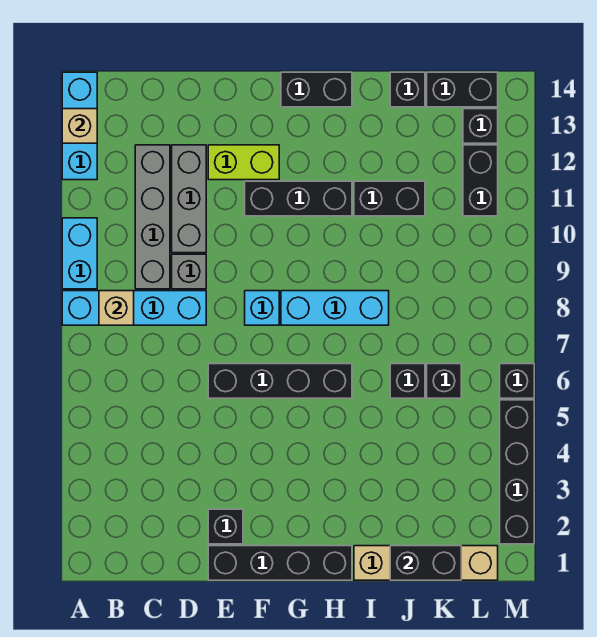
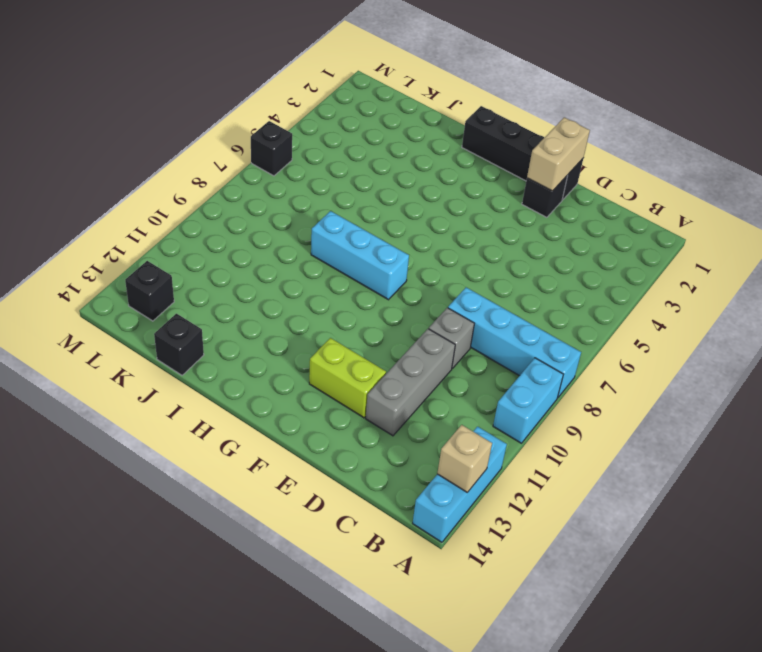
tan 1x2 brick [527,117,590,191] -> none
none -> grey 1x4 brick [135,145,170,289]
none -> black 1x4 brick [208,364,352,398]
none -> cyan 1x1 brick [245,291,279,325]

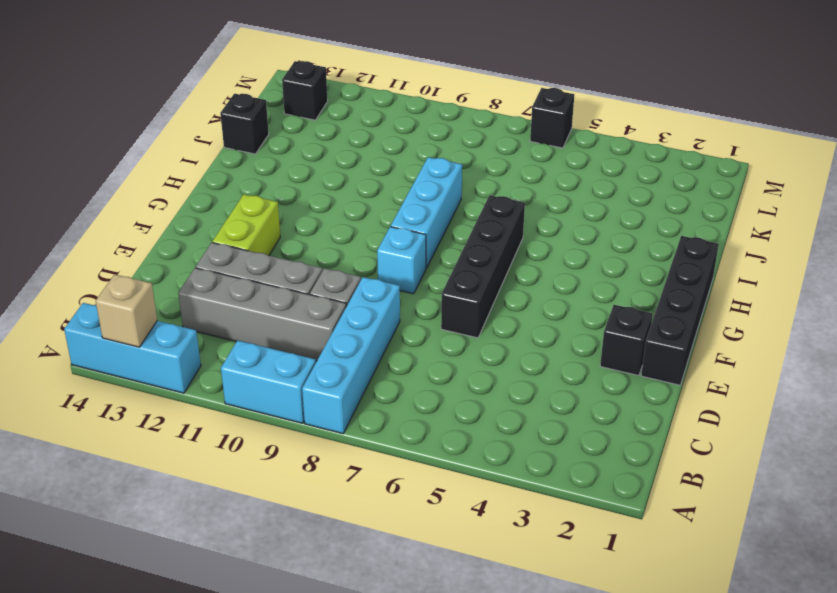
none -> black 1x3 brick [245,181,352,216]
none -> black 1x2 brick [281,72,352,107]
none -> tan 1x4 brick [354,546,498,580]

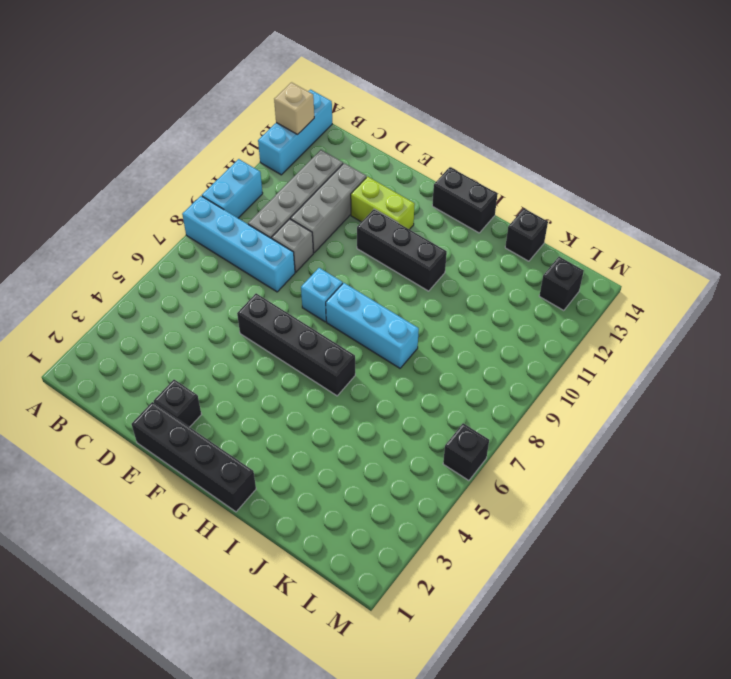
none -> tan 1x4 brick [354,546,498,580]
none -> black 1x2 brick [354,181,425,216]
none -> black 1x1 brick [390,364,425,398]

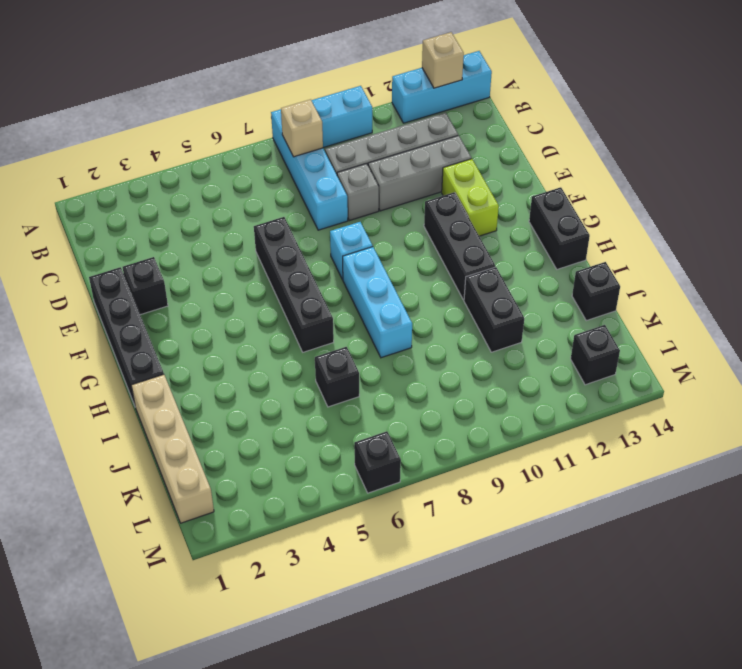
none -> black 1x1 brick [427,364,461,398]
none -> black 1x2 brick [427,72,498,107]
none -> black 1x2 brick [463,145,498,216]

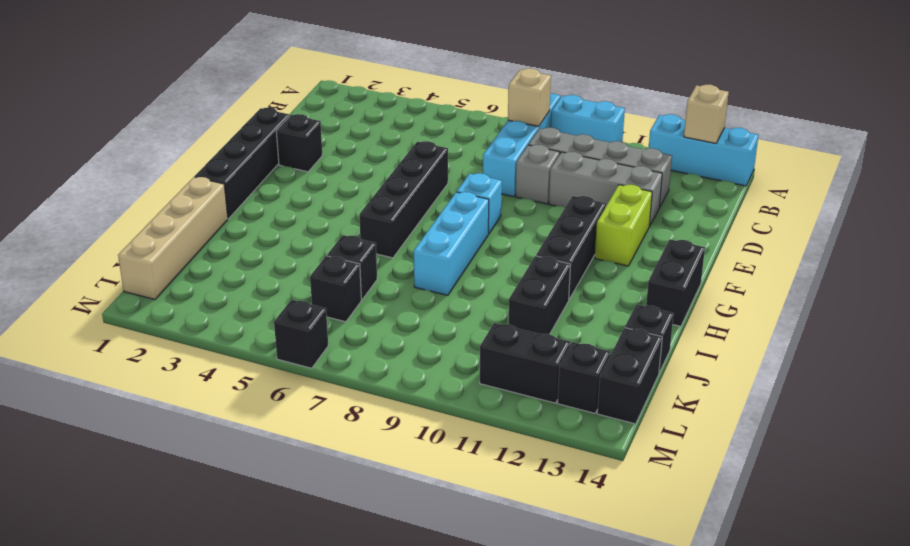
none -> black 1x4 brick [500,400,534,544]
none -> black 1x2 brick [390,546,461,580]

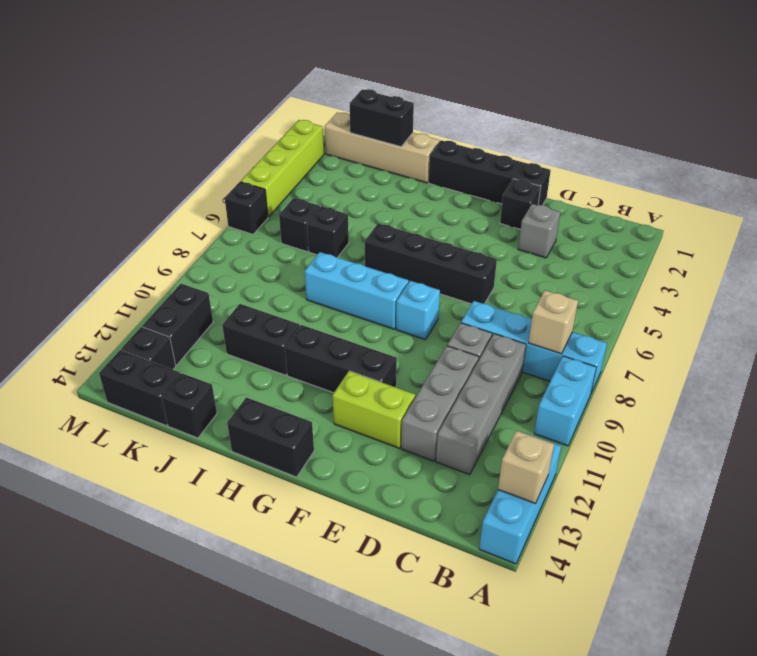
grey 1x1 brick [518,204,560,258] -> none
lime 1x4 brick [241,120,324,217] -> black 1x4 brick [500,400,534,544]

